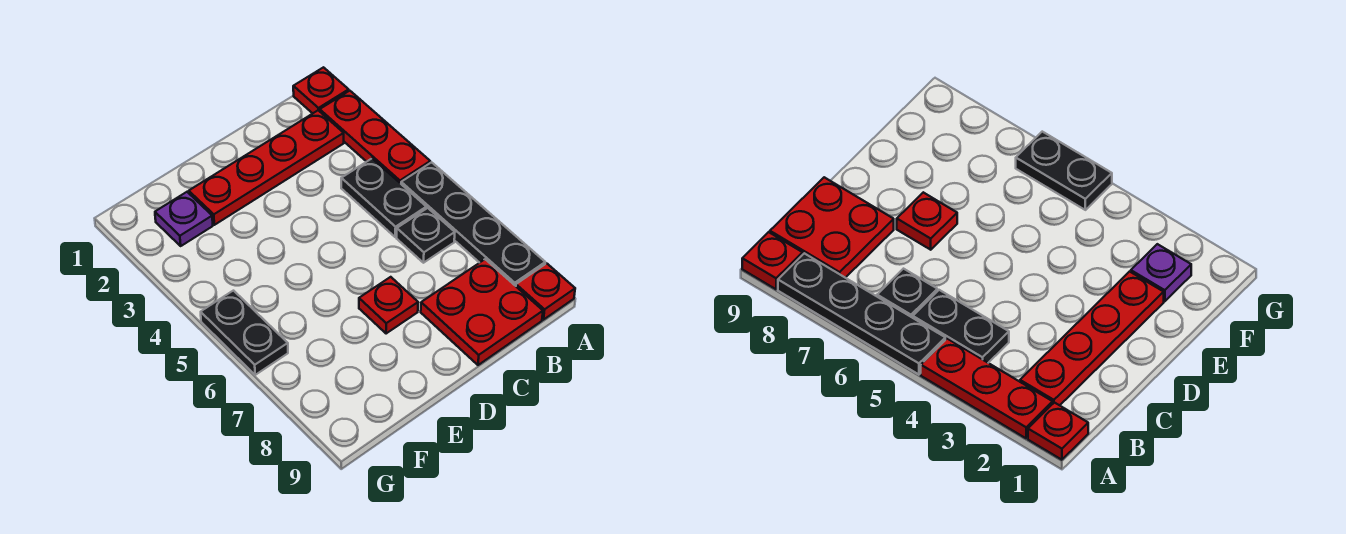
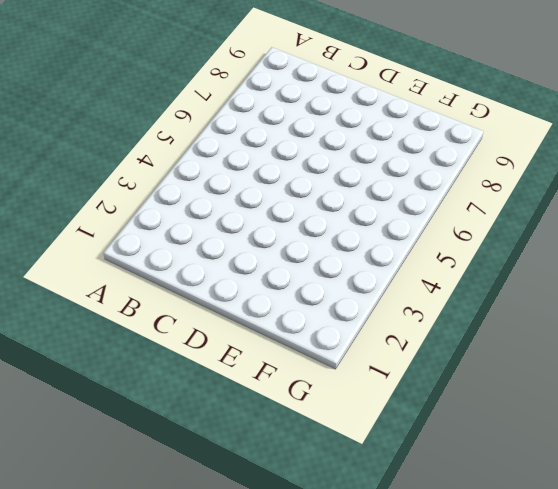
none -> red 1x1 plate [293,67,349,113]
none -> red 1x3 plate [320,91,430,184]

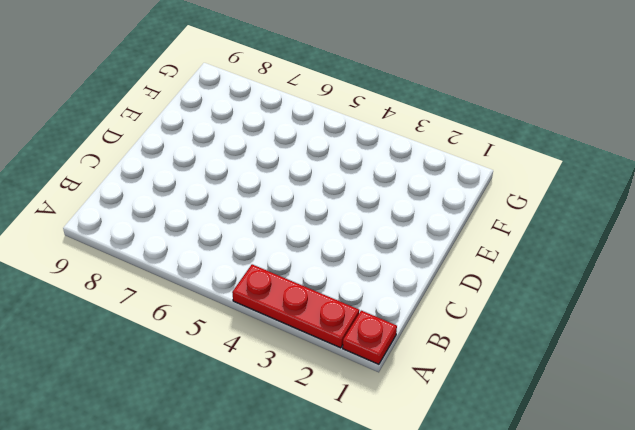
none -> black 1x4 plate [401,162,545,286]
none -> red 1x1 plate [516,263,575,320]

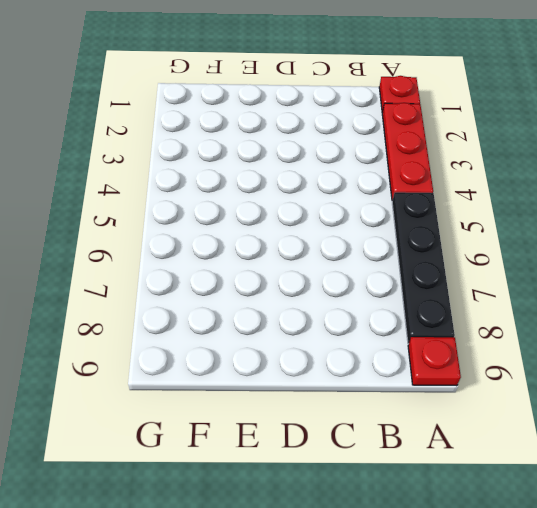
none -> red 1x4 plate [189,110,344,225]
none -> black 1x2 plate [341,159,426,237]

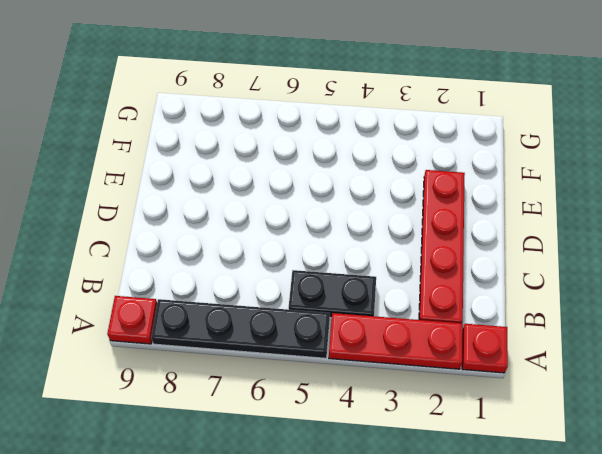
none -> black 1x1 plate [397,208,455,263]
none -> red 2x2 plate [421,259,543,365]

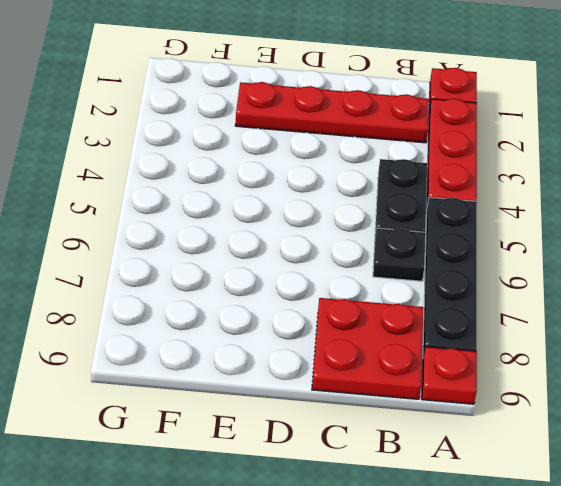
none -> red 1x1 plate [359,277,418,334]
none -> purple 1x1 plate [155,192,213,246]

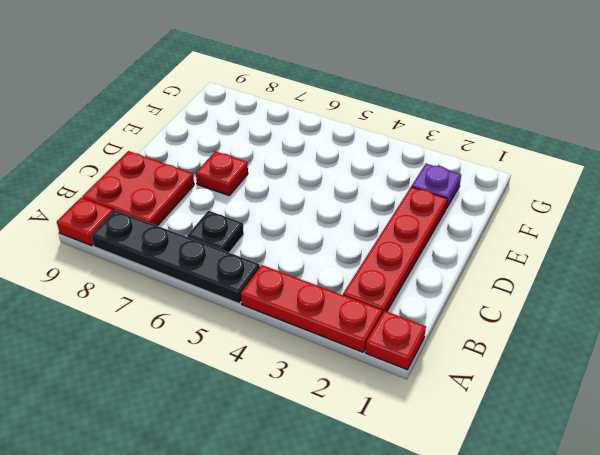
none -> black 1x2 plate [341,159,426,237]
none -> black 1x2 plate [201,291,288,375]

